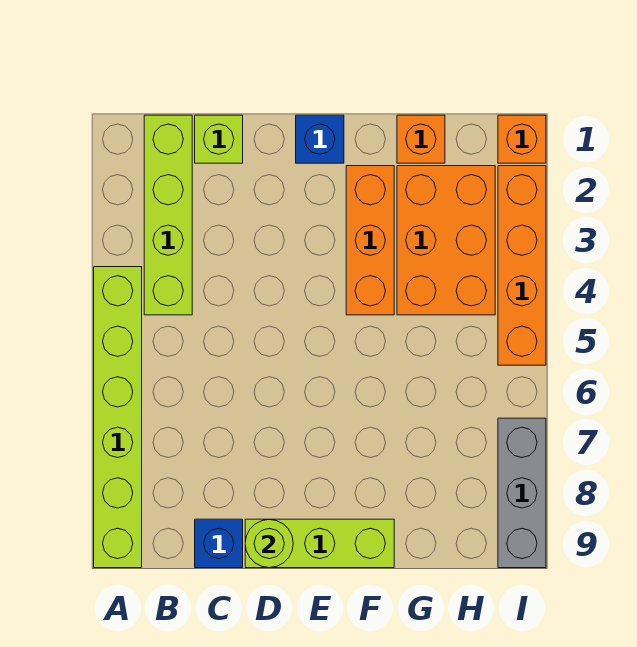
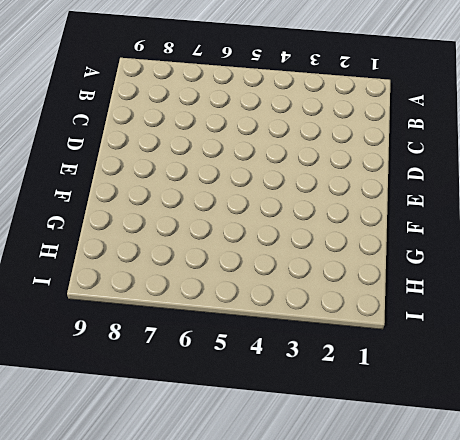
none -> lime 1x6 brick [94,267,142,568]
none -> lime 1x4 brick [144,115,192,315]
none -> lime 1x1 brick [195,115,243,163]

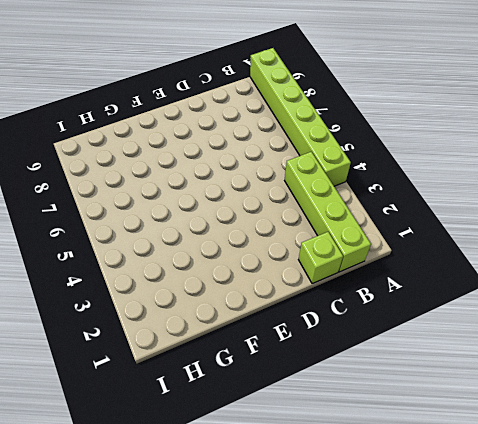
none -> blue 1x1 brick [195,519,243,568]
none -> lime 1x3 brick [245,519,394,568]
none -> blue 1x1 brick [296,115,344,163]

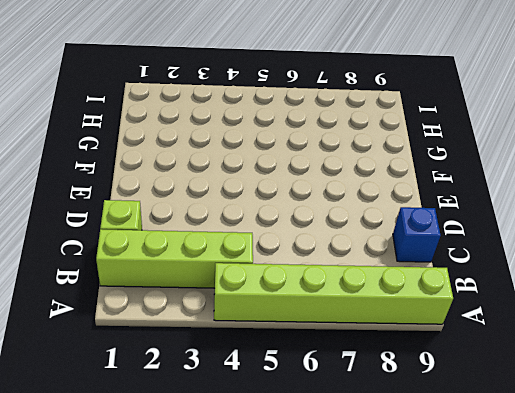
none -> lime 1x3 brick [245,519,394,568]
none -> blue 1x1 brick [296,115,344,163]
none -> orange 1x3 brick [346,166,394,315]

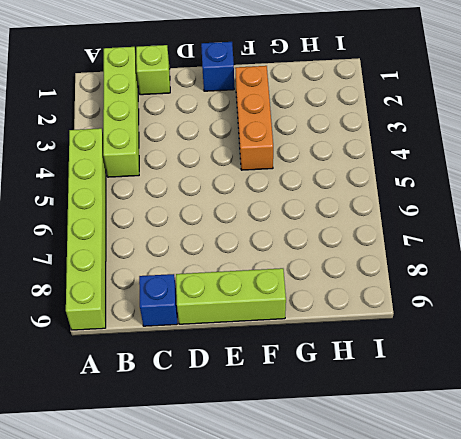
none -> orange 1x1 brick [397,115,445,163]
none -> orange 2x3 brick [397,166,495,315]
none -> orange 1x1 brick [498,115,546,163]

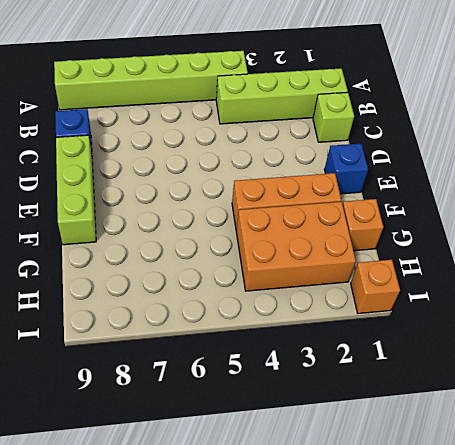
none -> orange 1x4 brick [498,166,546,365]
none -> grey 1x3 brick [498,418,546,568]
none -> lime 1x1 round brick [245,520,293,568]

